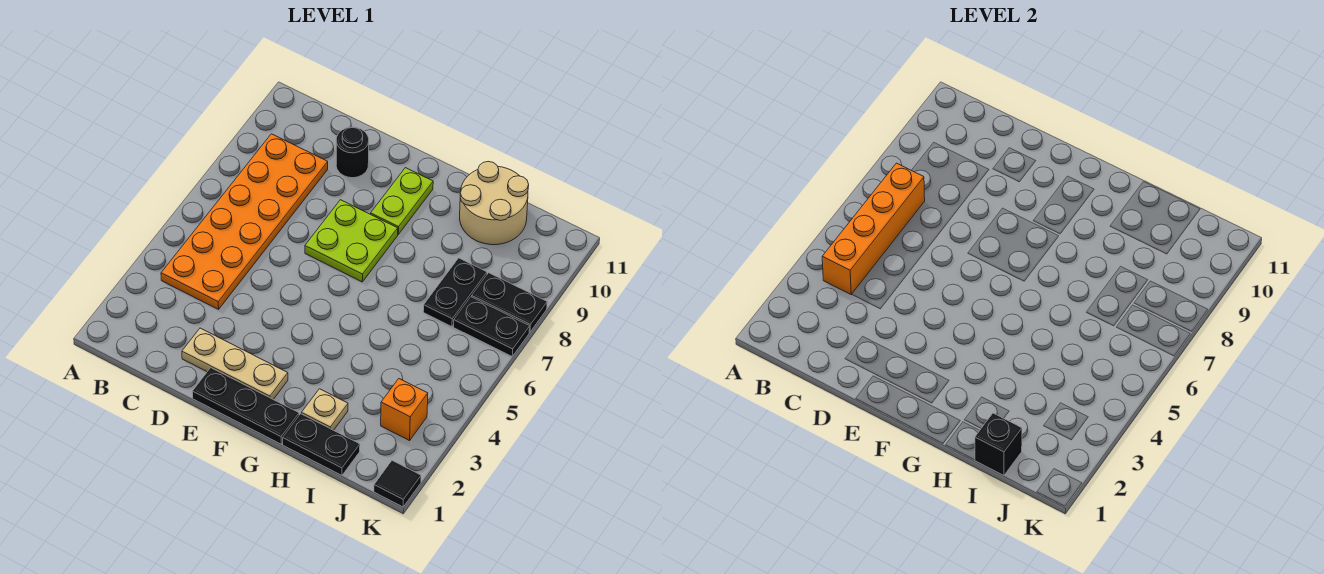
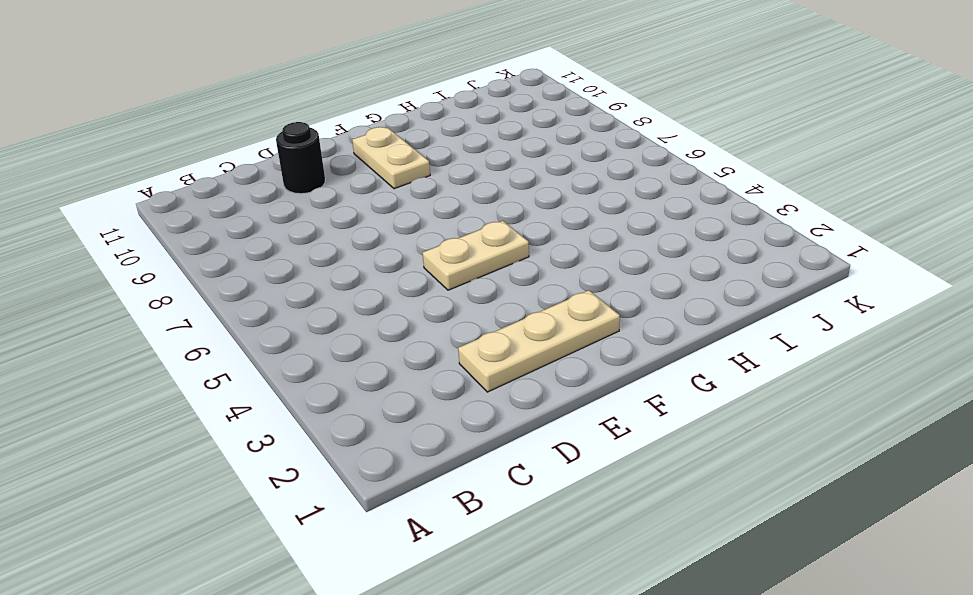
tan 1x2 plate [423,221,529,290] -> none
tan 1x2 plate [352,127,430,189] -> lime 1x2 plate [371,168,433,234]
none -> orange 2x6 plate [161,134,328,309]
none -> black 1x3 plate [192,368,299,444]
none -> lime 2x2 plate [305,200,398,282]

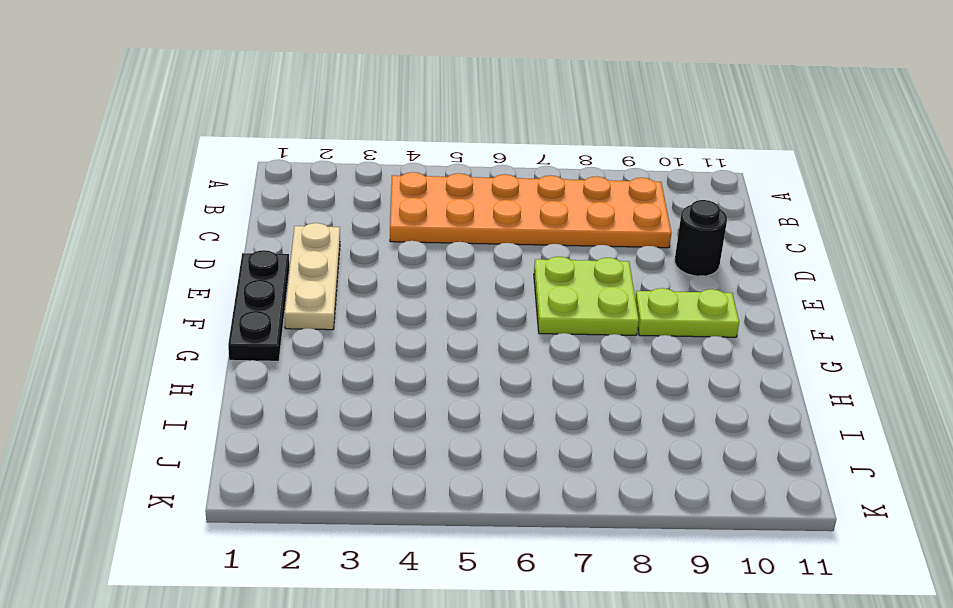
none -> black 1x2 plate [283,414,360,475]
none -> tan 1x1 plate [302,389,348,430]
none -> tan 2x2 round brick [460,162,529,245]

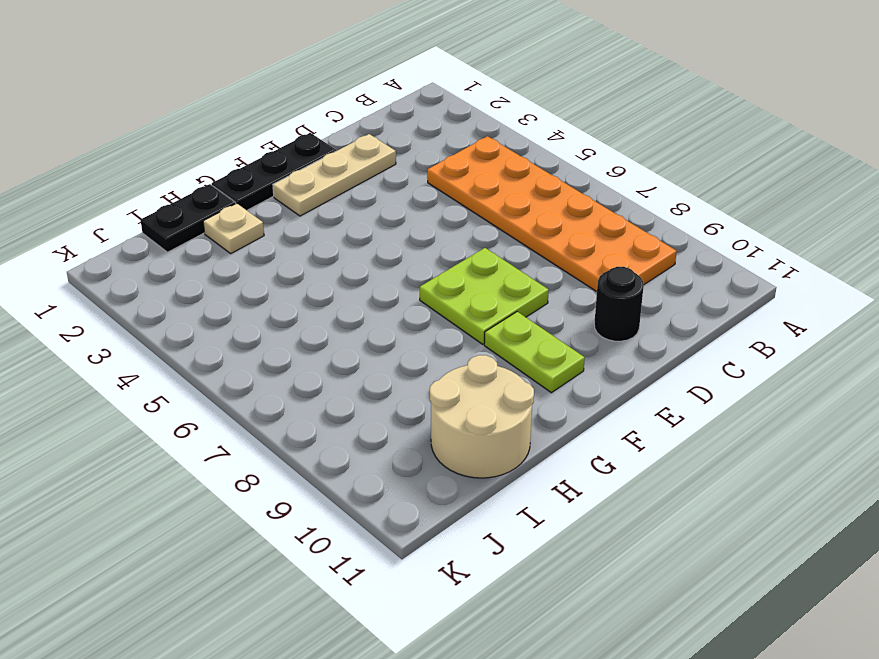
none -> black 1x2 plate [423,258,487,327]
none -> orange 1x1 brick [381,379,428,441]
none -> black 1x2 plate [453,297,530,356]

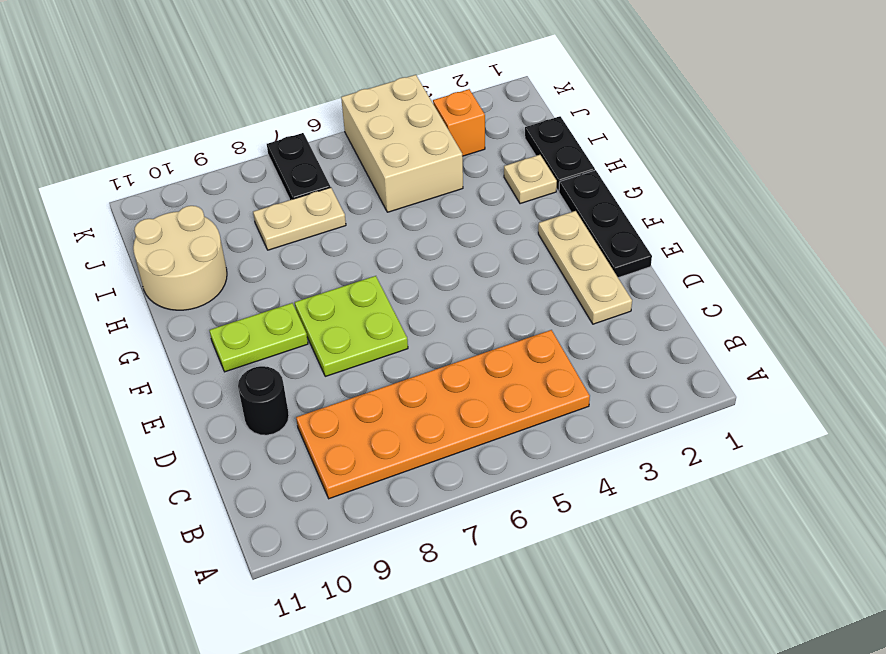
tan 2x3 brick [341,75,463,212] -> none
tan 1x2 plate [253,188,346,250] -> black 1x2 plate [423,258,487,327]
none -> black 1x2 plate [472,273,547,332]
none -> black 1x1 tile [374,461,421,507]
none -> orange 1x4 brick [822,163,925,294]

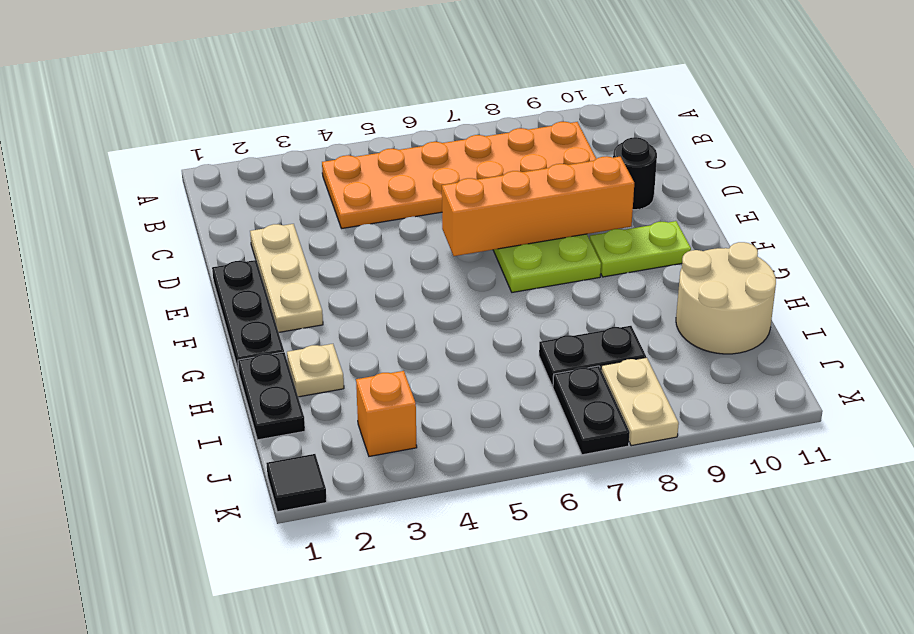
orange 1x4 brick [442,156,634,256] -> orange 1x4 brick moved to [822,163,925,294]
tan 1x2 plate [601,357,679,446] -> black 1x2 plate [472,273,547,332]
none -> black 1x1 brick [975,413,1022,475]

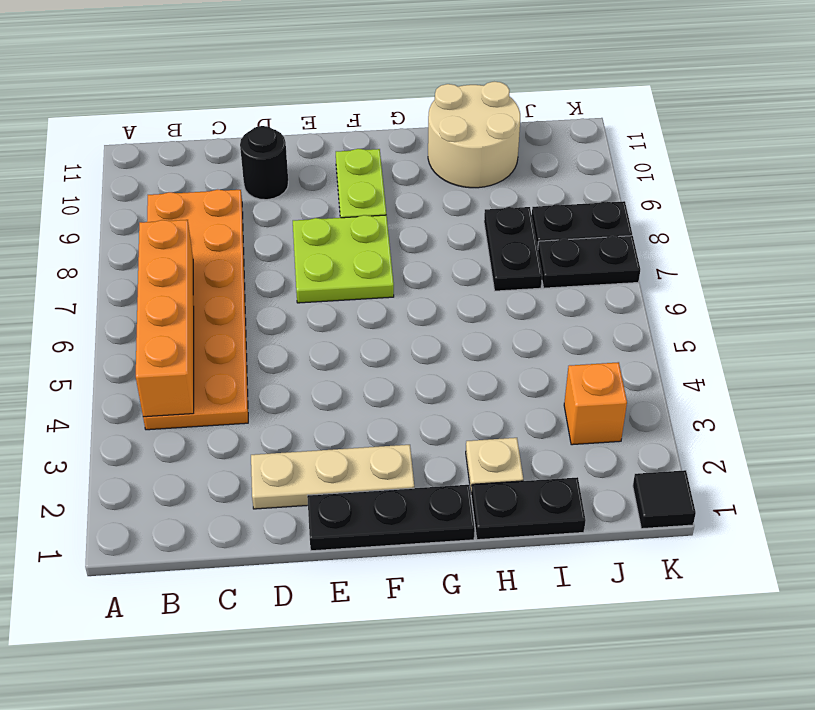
none -> black 1x1 brick [975,413,1022,475]

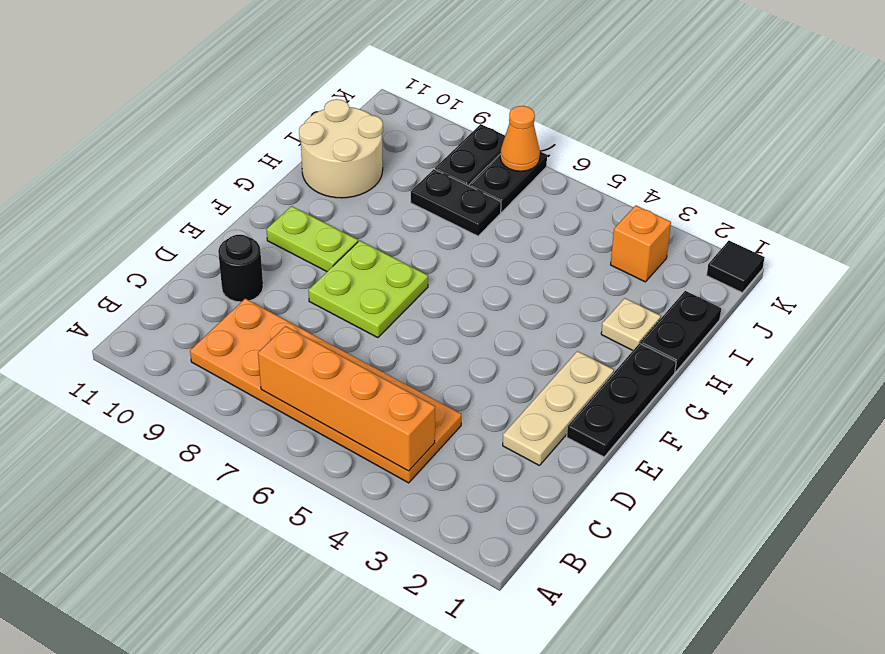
orange 1x1 cone [500,106,540,171] -> none
none -> black 1x1 brick [975,413,1022,475]

